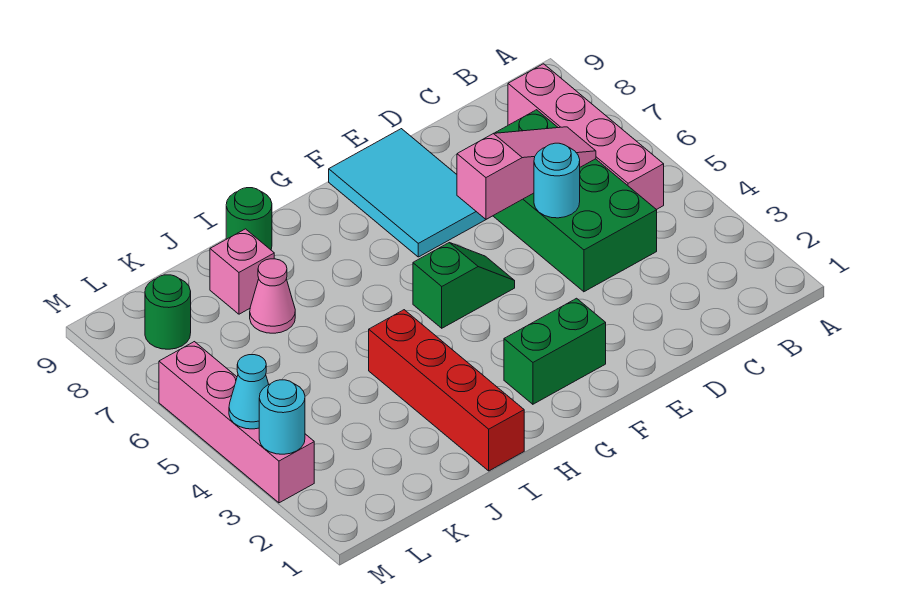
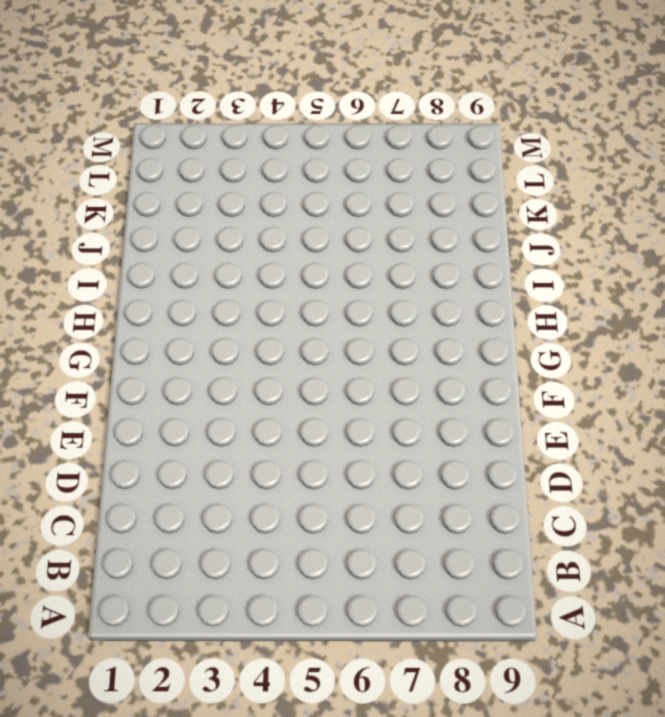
none -> pink 1x4 brick [508,64,664,210]
none -> green 2x4 brick [493,110,657,292]
none -> cyan 2x3 tile [329,129,486,257]

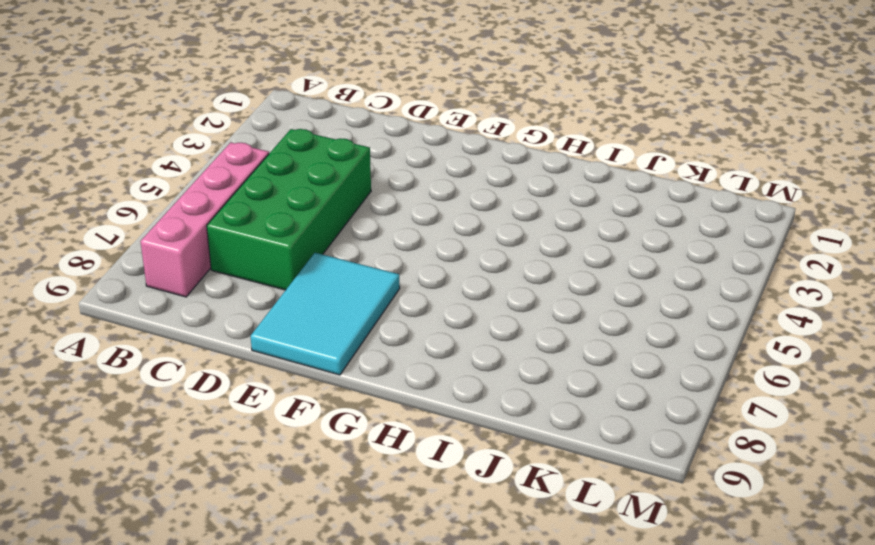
none -> green 1x2 brick [504,298,606,404]
none -> green 1x2 slope [413,243,515,328]
none -> red 1x4 brick [369,310,524,471]

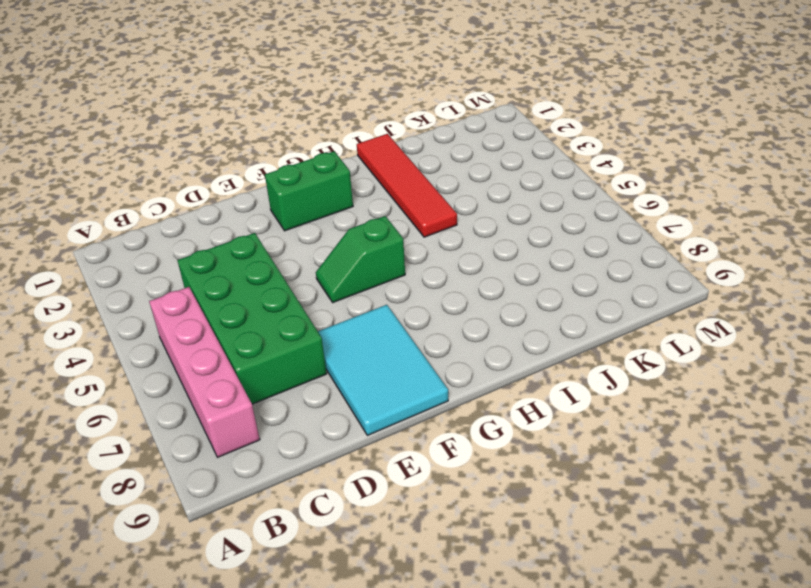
red 1x4 tile [357,134,457,237] -> red 1x4 brick [369,310,524,471]
none -> green 1x1 round brick [226,188,272,250]
none -> pink 1x1 cone [250,259,295,333]
none -> pink 1x1 brick [210,229,274,314]

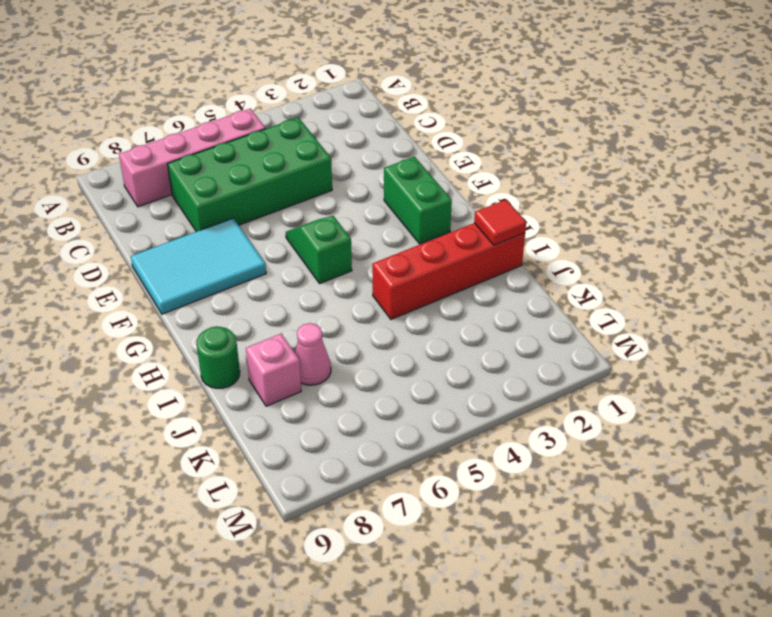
red 1x1 tile [474,200,526,245] -> none
none -> green 1x1 round brick [145,275,191,349]
none -> pink 1x4 brick [159,342,314,503]
none -> pink 1x3 slope [457,127,596,219]

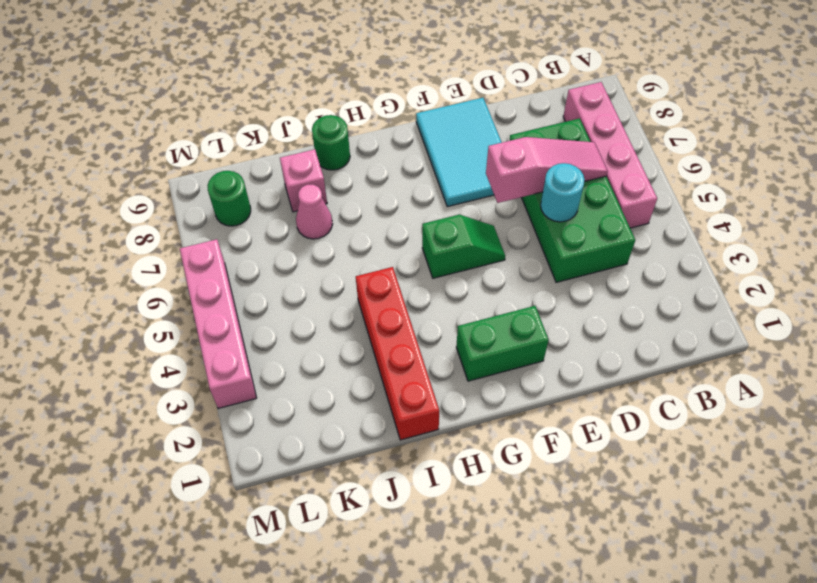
none -> cyan 1x1 round brick [259,380,305,454]
none -> cyan 1x1 cone [229,355,269,429]

